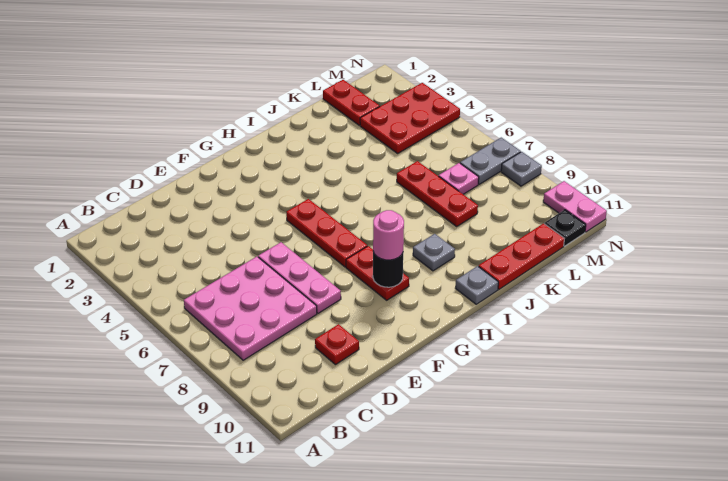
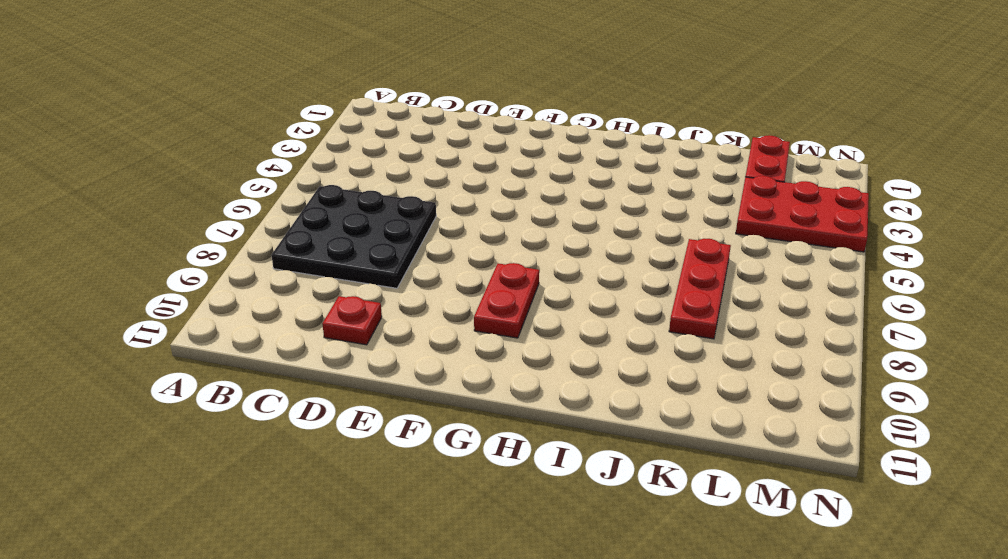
black 3x3 plate [271,185,436,288] -> pink 3x3 plate [184,257,317,360]
none -> pink 1x3 plate [258,242,341,313]
none -> red 1x3 plate [286,199,367,267]
none -> grey 1x1 plate [413,234,455,271]

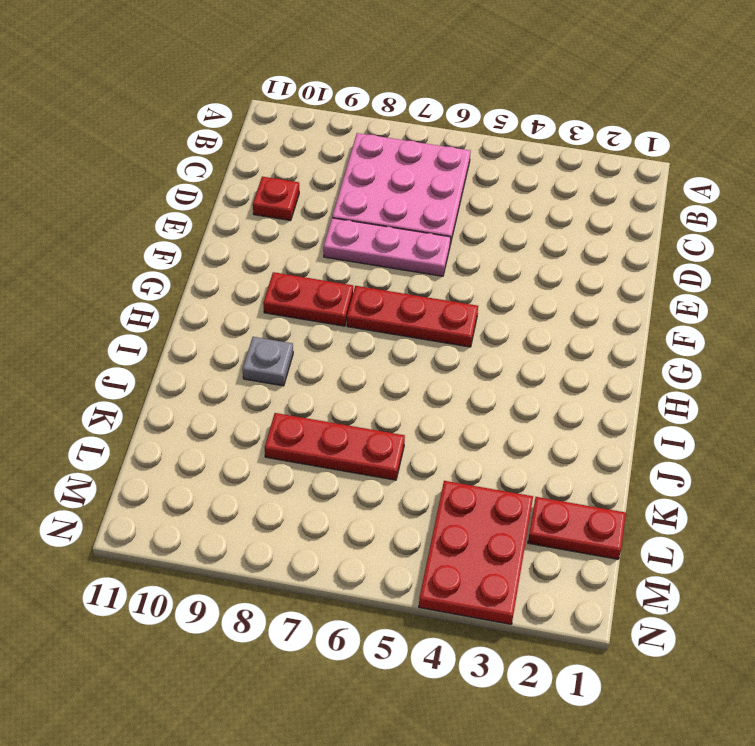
none -> grey 1x1 plate [456,266,498,304]
none -> red 1x3 plate [479,224,564,289]
none -> pink 1x1 plate [439,163,479,194]

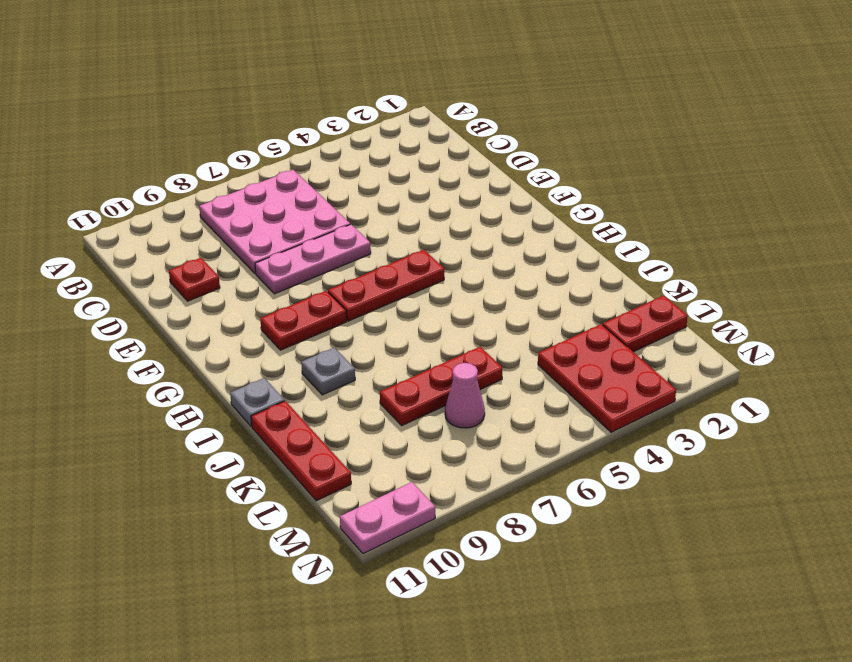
pink 1x1 cone [445,363,485,428] -> pink 1x1 plate [439,163,479,194]
none -> grey 1x2 plate [460,138,521,184]
none -> black 1x1 plate [544,210,586,246]
none -> grey 1x1 plate [501,152,542,186]

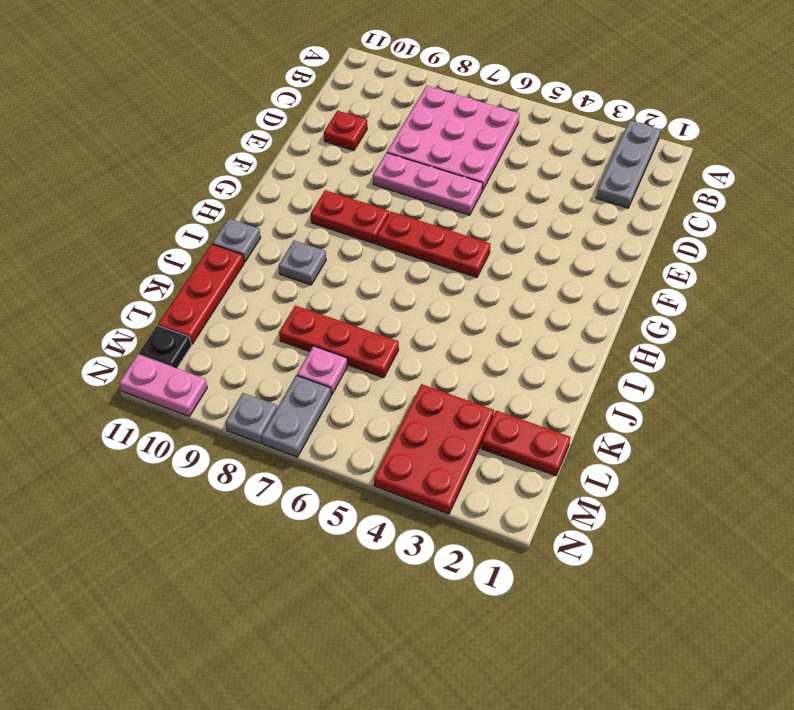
grey 1x3 plate [596,120,661,208] -> none
none -> black 1x1 round brick [373,252,403,287]
none -> pink 1x1 round brick [373,210,404,260]

